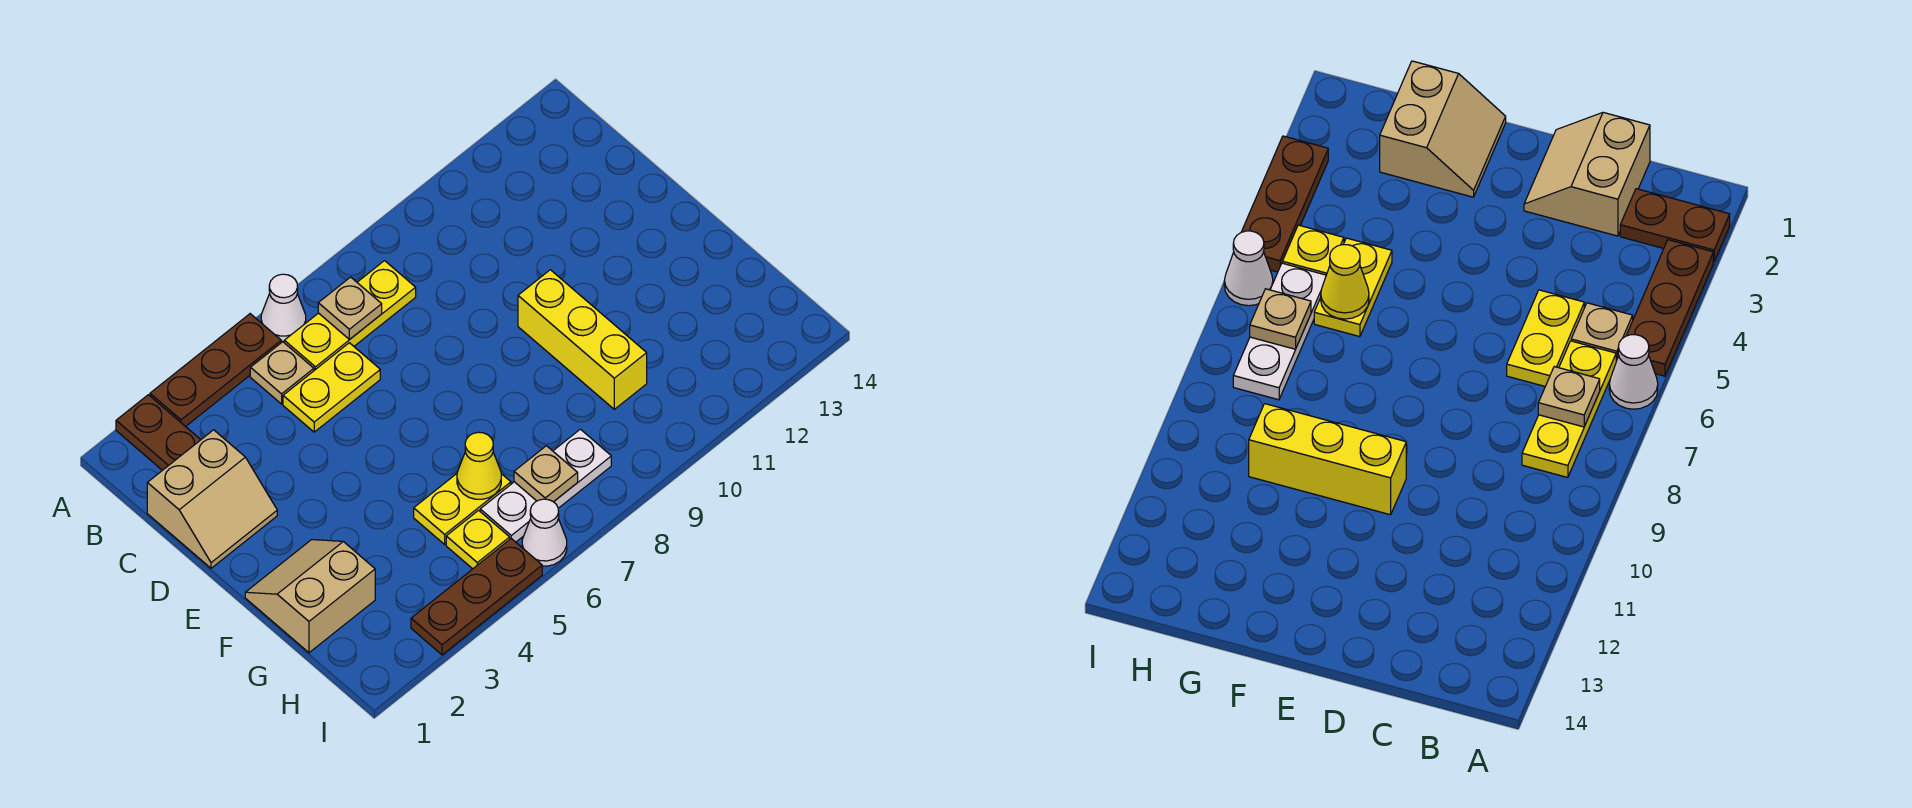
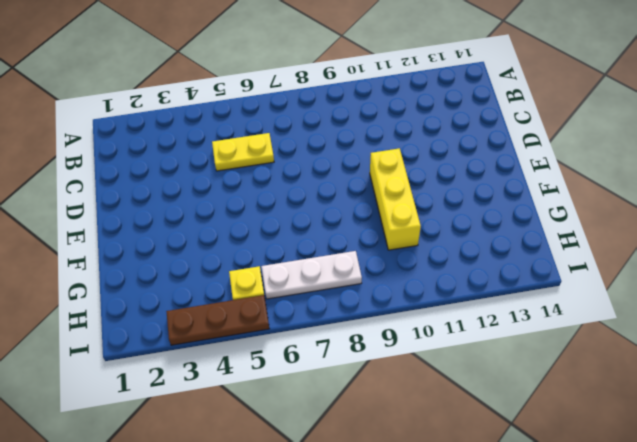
none -> brown 1x2 plate [116,395,201,470]
none -> brown 1x3 plate [150,314,281,427]
none -> white 1x1 cone [261,274,306,341]

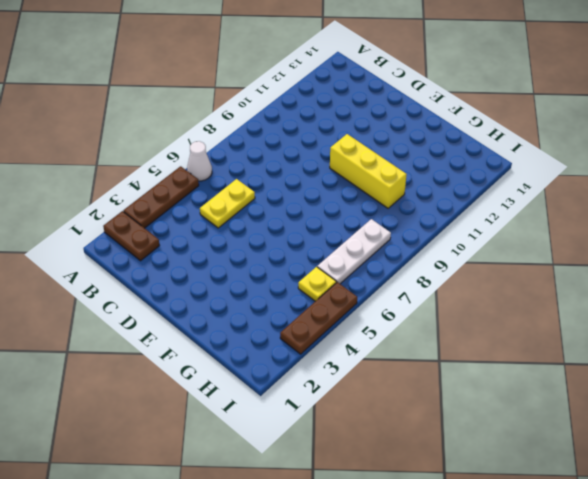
none -> tan 1x1 plate [250,342,314,404]
none -> yellow 1x3 plate [284,261,416,370]
none -> tan 2x2 slope [147,430,277,568]

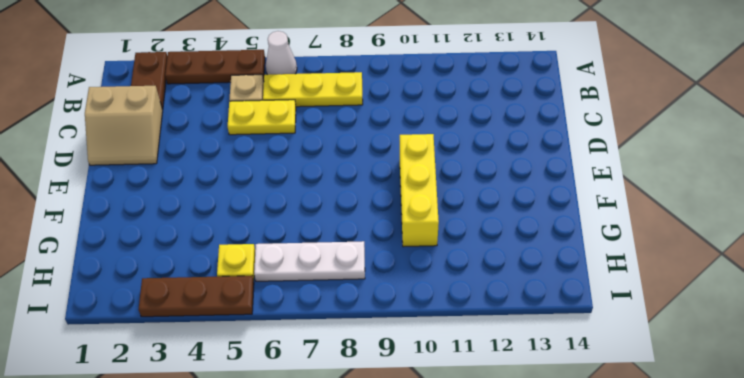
none -> tan 2x2 slope [245,540,375,653]
none -> yellow 1x2 plate [414,474,511,544]
none -> white 1x1 cone [522,499,567,566]

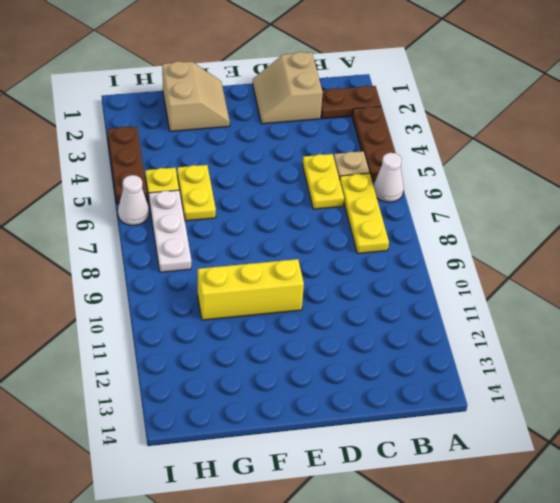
none -> tan 1x1 plate [318,277,382,339]
none -> yellow 1x1 cone [457,432,501,499]
none -> tan 1x1 plate [514,446,578,502]

